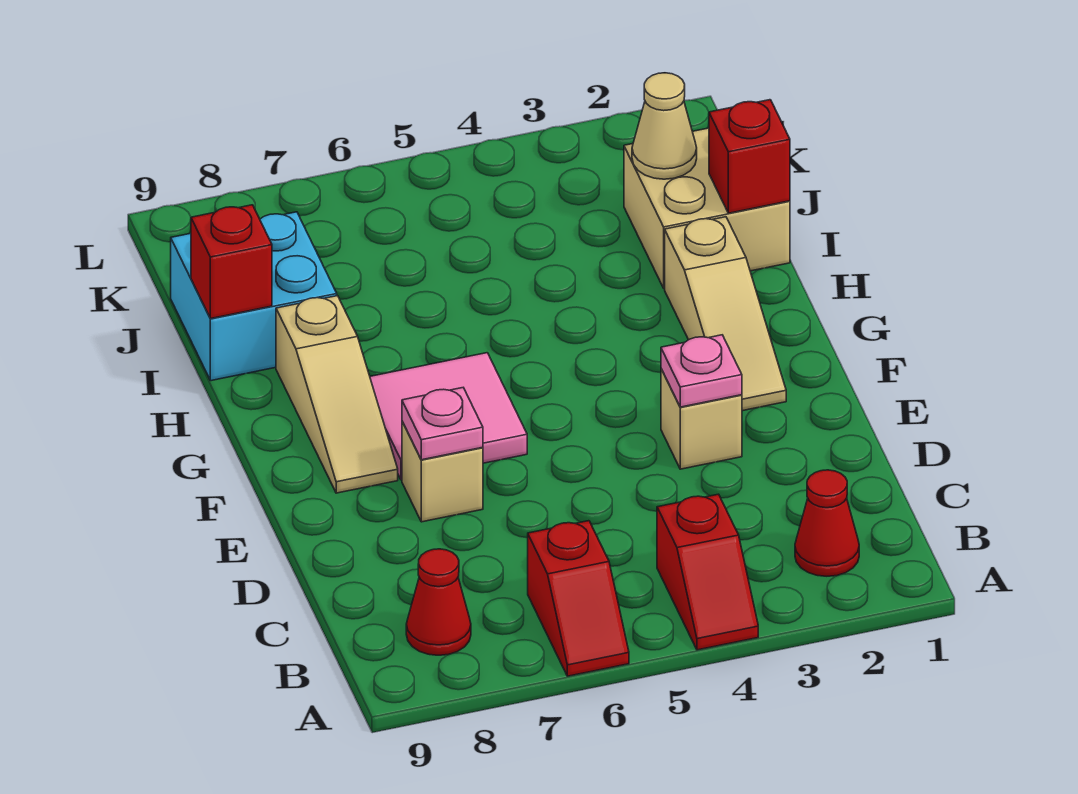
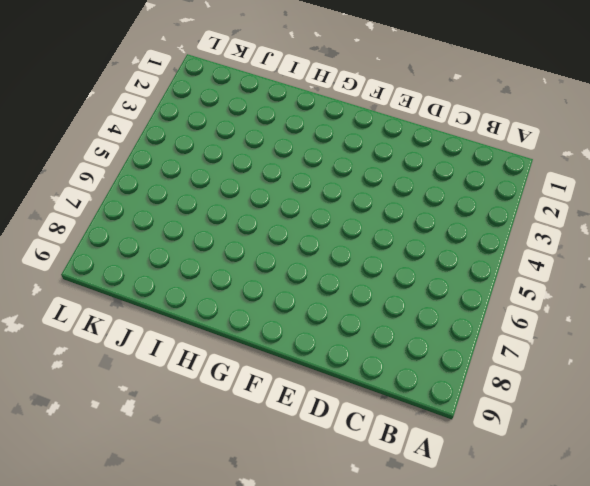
none -> red 1x2 slope [657,494,758,650]
none -> red 1x2 slope [528,521,629,676]
none -> red 1x1 cone [795,470,859,576]

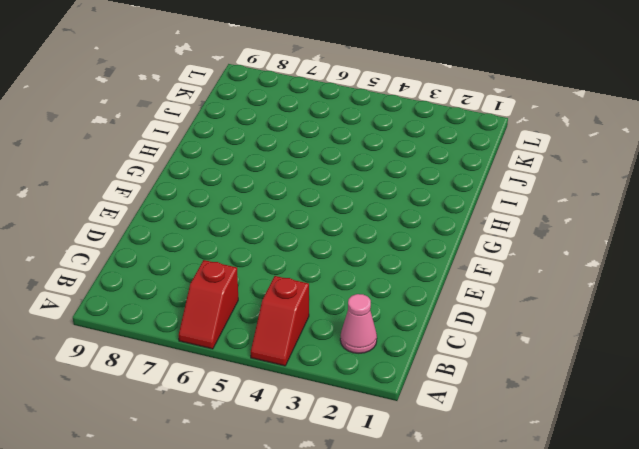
pink 1x1 cone [340,294,377,353] -> red 1x1 cone [795,470,859,576]
none -> red 1x1 cone [406,549,471,655]
none -> tan 1x1 brick [661,369,742,469]
none -> tan 1x1 brick [402,422,483,522]

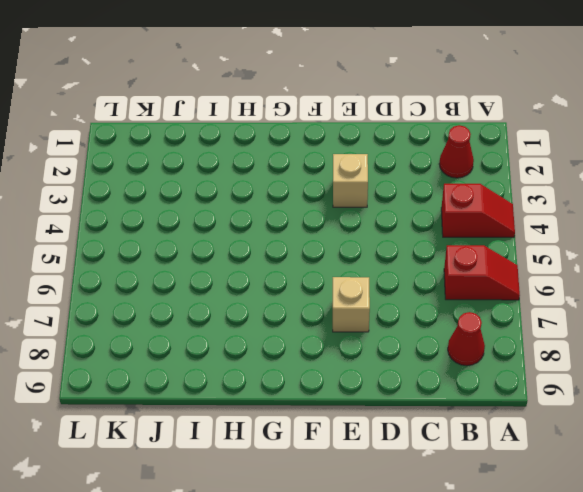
none -> tan 1x3 slope [665,217,786,411]
none -> pink 2x2 tile [370,353,527,480]
none -> tan 1x3 slope [276,296,398,493]

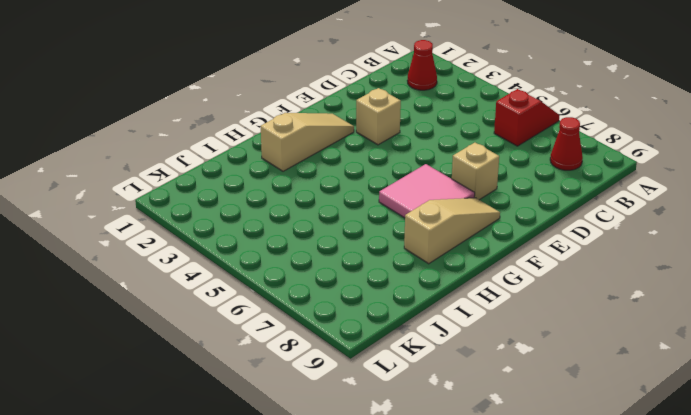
none -> red 1x2 slope [657,494,758,650]
none -> tan 2x2 brick [624,128,790,288]
none -> cyan 2x2 brick [171,212,337,381]

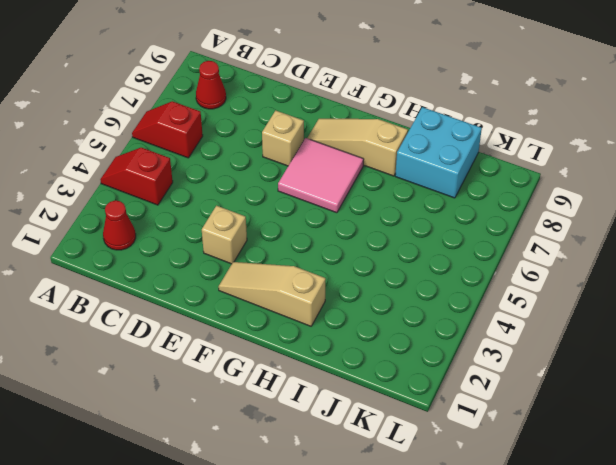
none -> tan 2x2 brick [624,128,790,288]
none -> pink 1x1 plate [661,335,742,407]
none -> pink 1x1 plate [402,388,483,460]

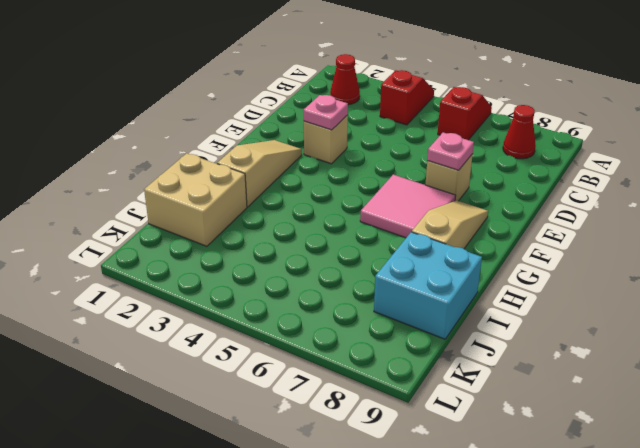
none -> red 1x1 brick [709,100,790,213]
none -> red 1x1 brick [191,205,272,319]
none -> tan 1x1 cone [632,73,697,179]

